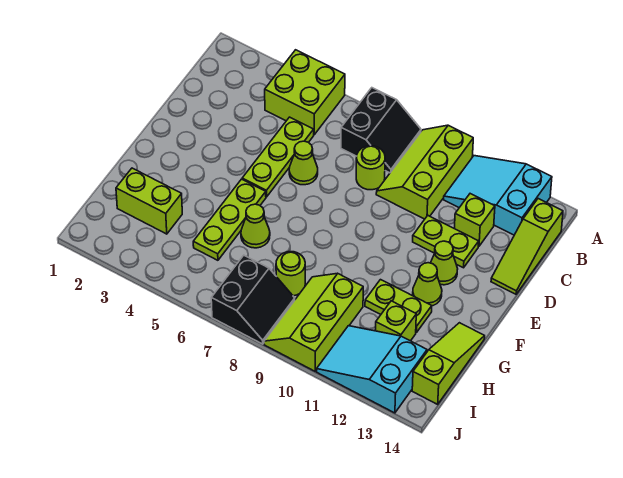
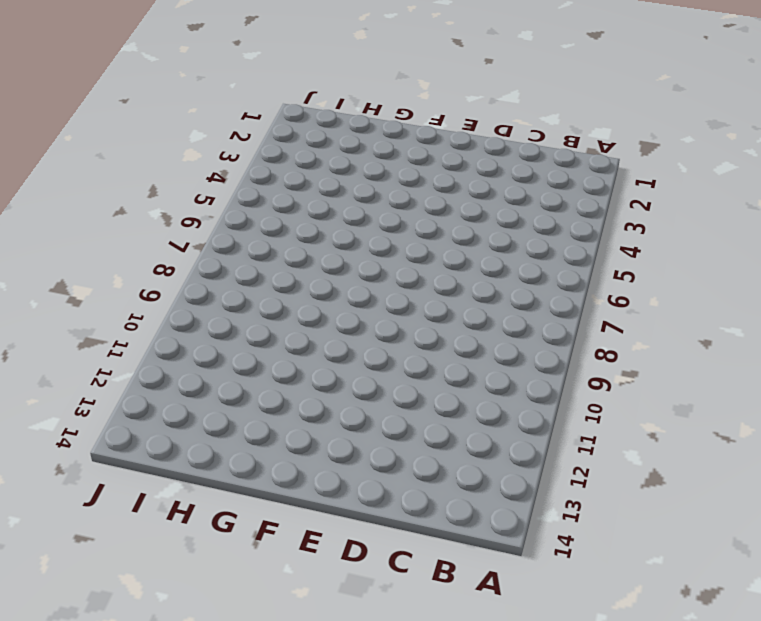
none -> lime 2x2 brick [265,50,345,135]
none -> black 2x2 slope [341,88,421,173]
none -> lime 2x3 slope [376,125,473,219]

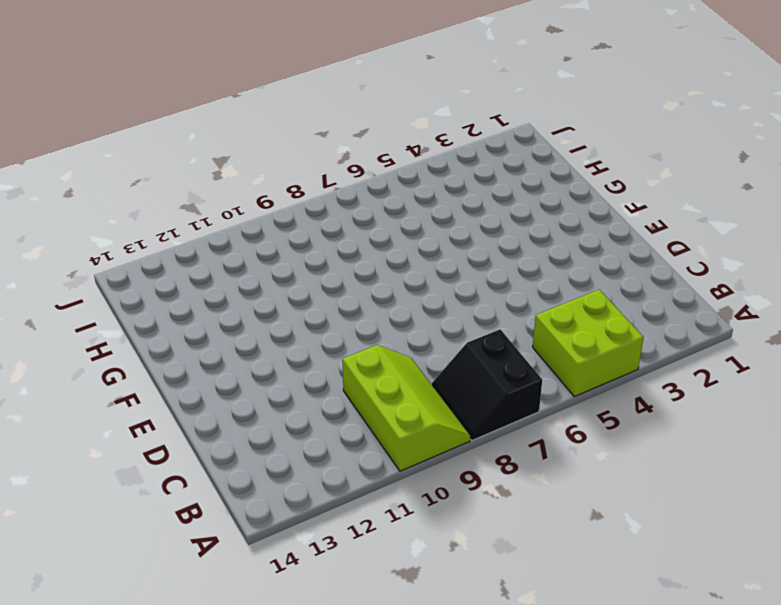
none -> cyan 2x3 slope [444,156,552,235]
none -> lime 1x3 slope [491,199,563,294]
none -> lime 1x3 plate [242,117,314,197]

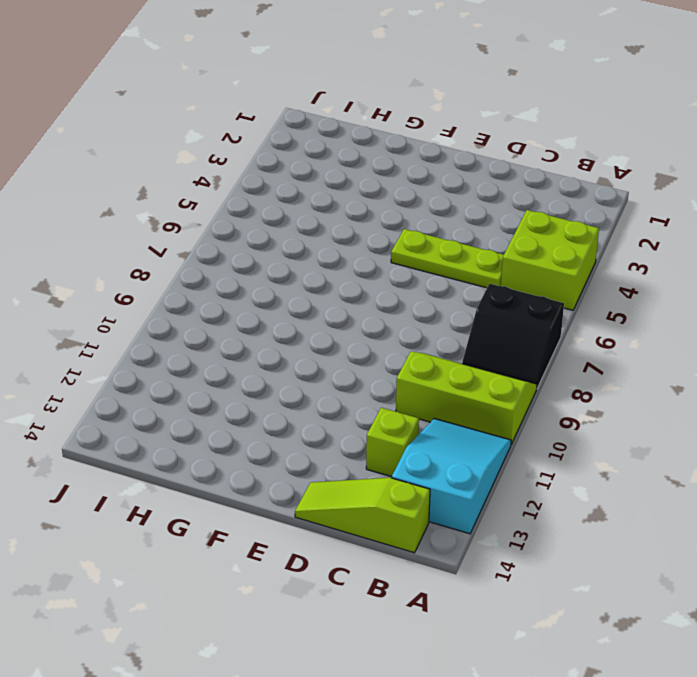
none -> lime 1x1 round brick [356,146,385,190]
none -> lime 1x1 cone [289,141,318,185]
none -> lime 1x2 plate [413,216,479,268]

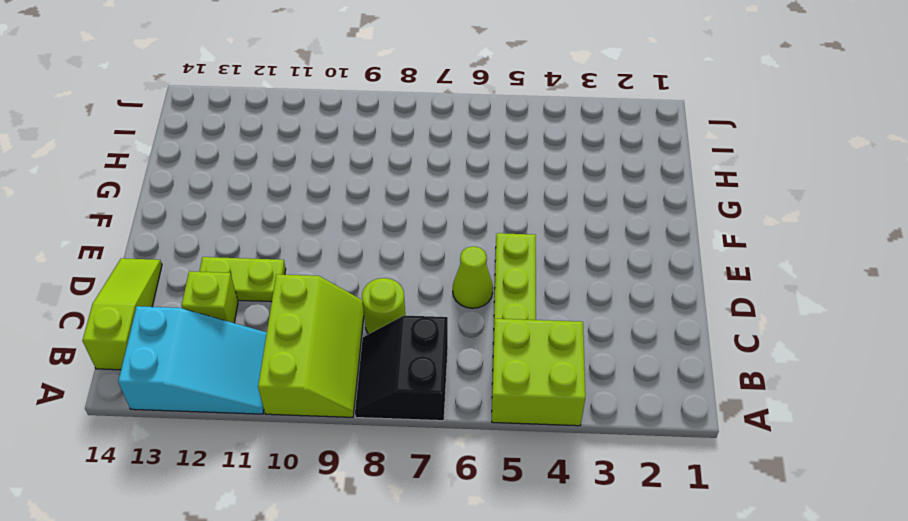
none -> lime 1x1 cone [431,241,458,285]
none -> lime 1x3 plate [193,179,266,260]
none -> lime 1x1 cone [413,263,442,306]

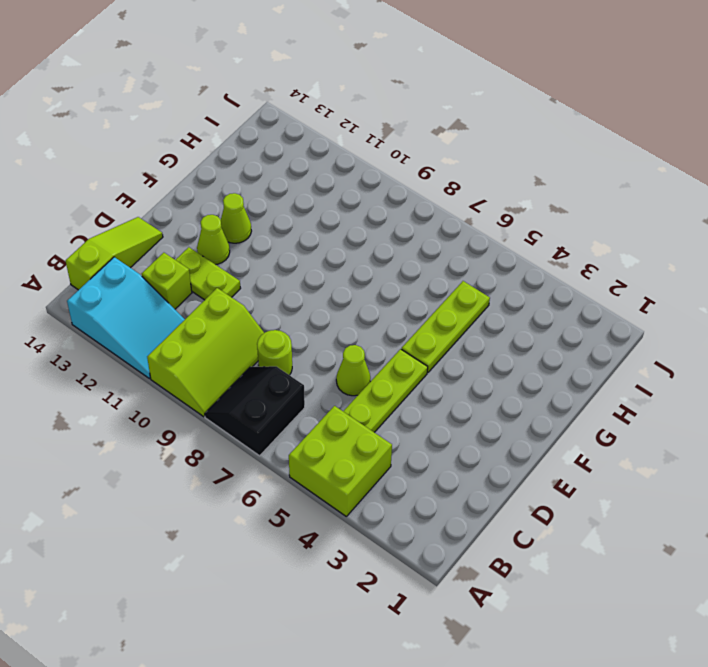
none -> lime 1x1 cone [241,204,270,248]
none -> lime 1x2 plate [365,280,432,332]
none -> lime 1x3 slope [412,323,485,404]

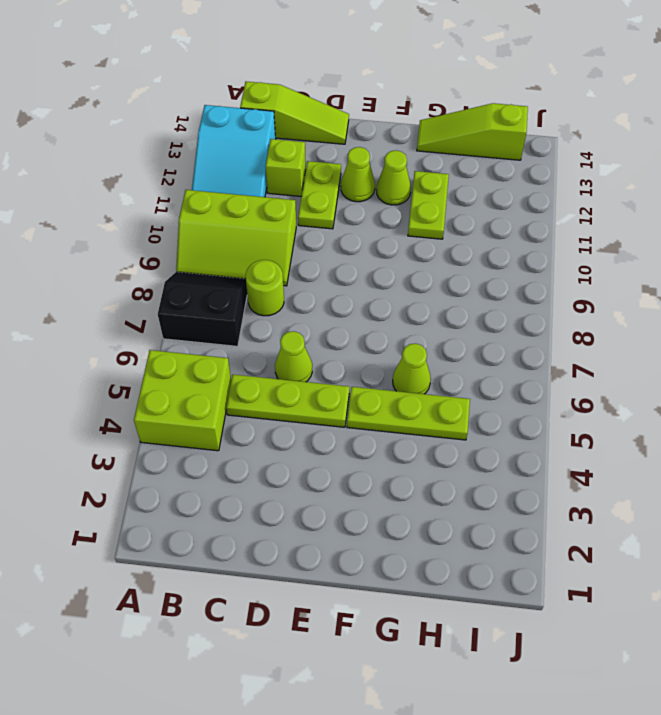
none -> lime 1x2 brick [116,168,182,234]
none -> lime 1x1 round brick [276,252,305,296]
none -> lime 2x3 slope [264,273,363,371]

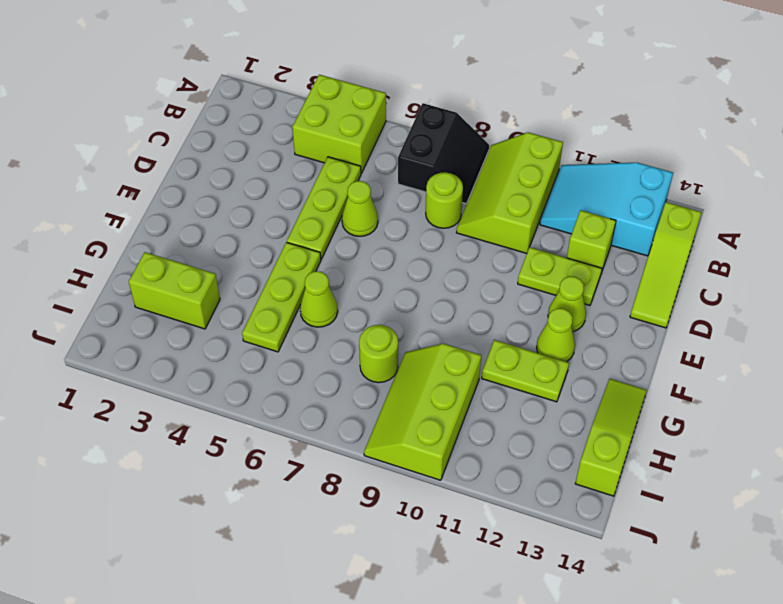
none -> lime 1x1 brick [376,301,416,341]
none -> black 2x2 slope [211,255,295,344]
none -> cyan 2x3 slope [317,326,427,413]

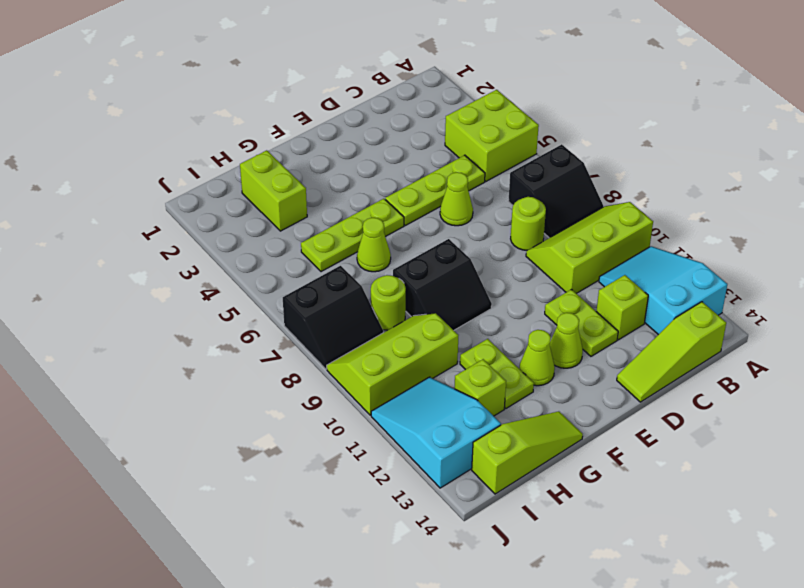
black 2x2 slope [393,239,492,330] -> none

